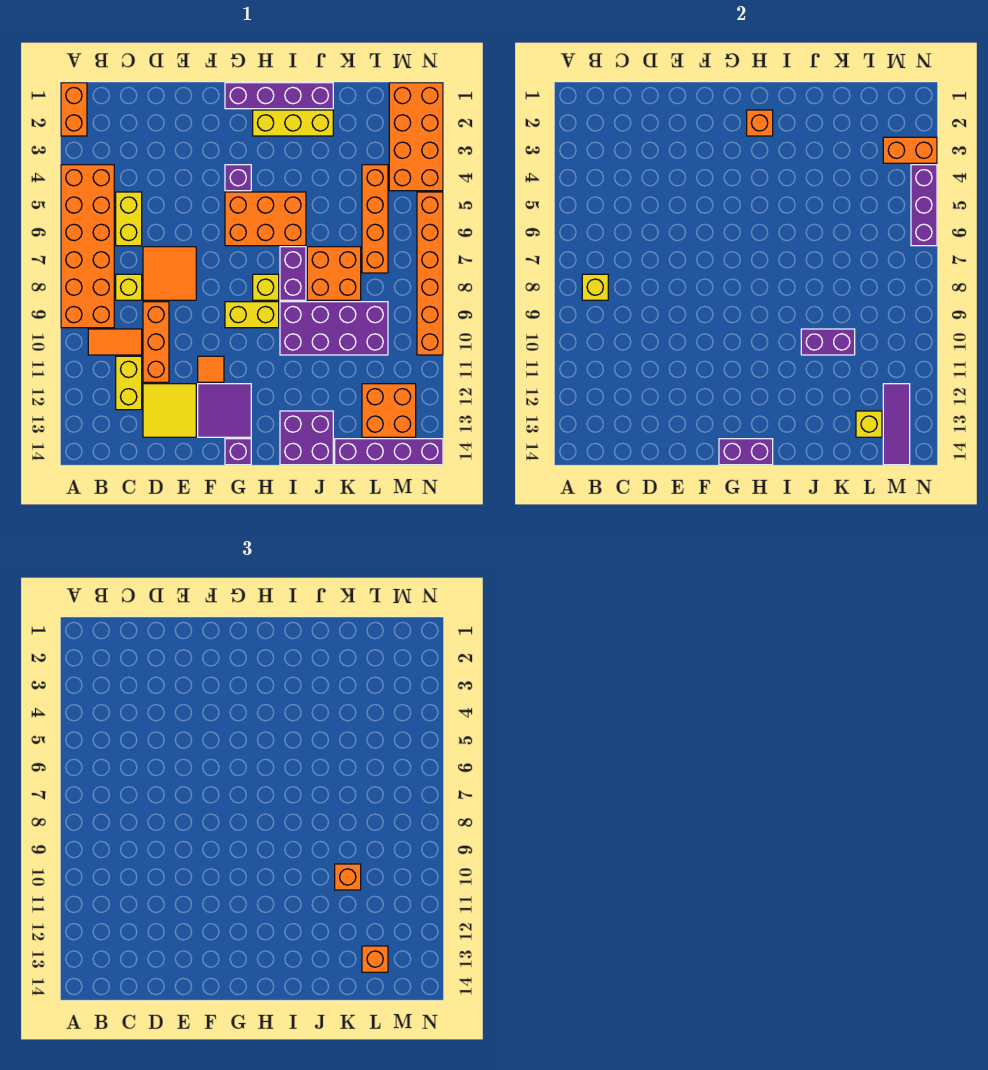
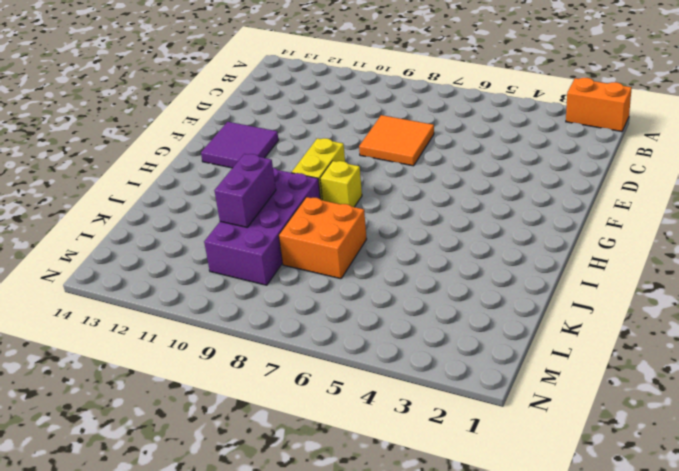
none -> orange 2x6 brick [61,165,114,328]
none -> orange 1x2 tile [88,329,142,355]
none -> yellow 1x2 brick [116,192,142,246]
none -> yellow 1x1 brick [116,274,142,300]

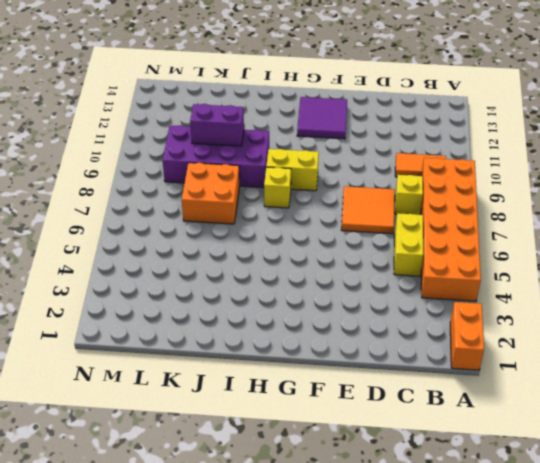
none -> yellow 1x2 brick [116,356,142,410]
none -> orange 1x3 brick [143,302,169,382]
none -> yellow 2x2 tile [143,384,196,437]
none -> orange 1x1 tile [198,356,224,382]

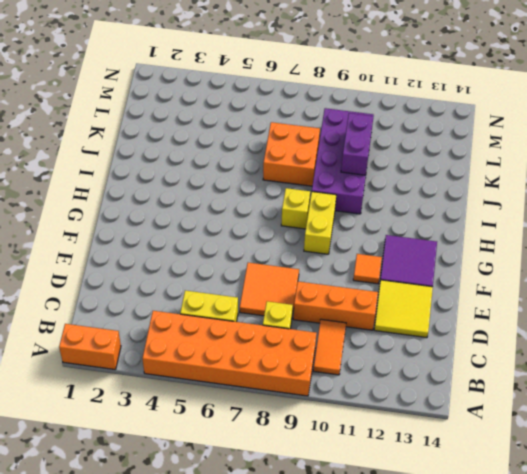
none -> yellow 1x2 brick [116,356,142,410]
none -> purple 1x4 brick [225,83,333,109]
none -> purple 1x1 brick [225,165,251,191]
none -> orange 2x3 brick [225,192,306,246]

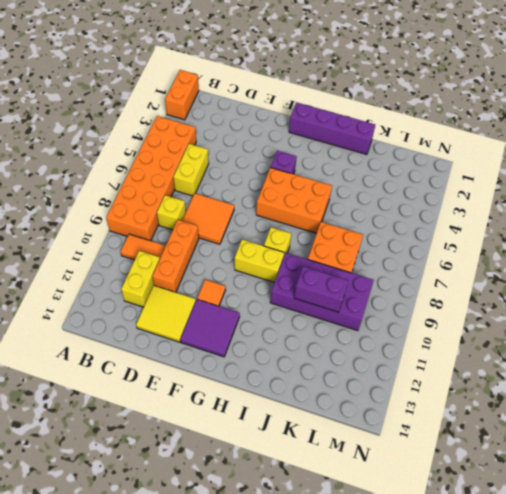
none -> purple 1x1 brick [225,439,251,465]
none -> yellow 1x3 brick [253,110,333,136]
none -> purple 1x2 brick [280,247,306,300]
none -> purple 2x2 brick [280,411,333,465]

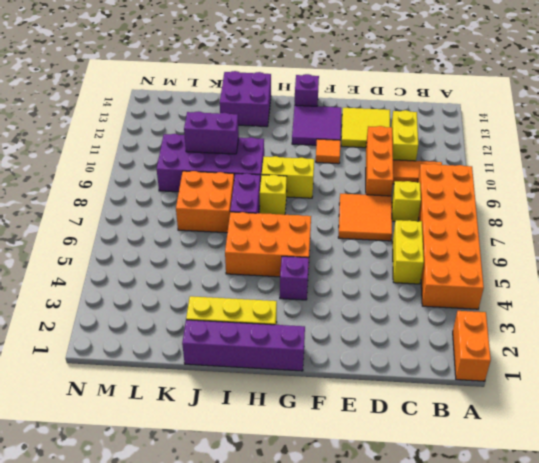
none -> purple 1x4 brick [335,439,443,465]
none -> orange 1x4 brick [362,165,388,273]
none -> orange 2x2 brick [362,384,416,437]
none -> orange 2x4 brick [389,83,443,191]

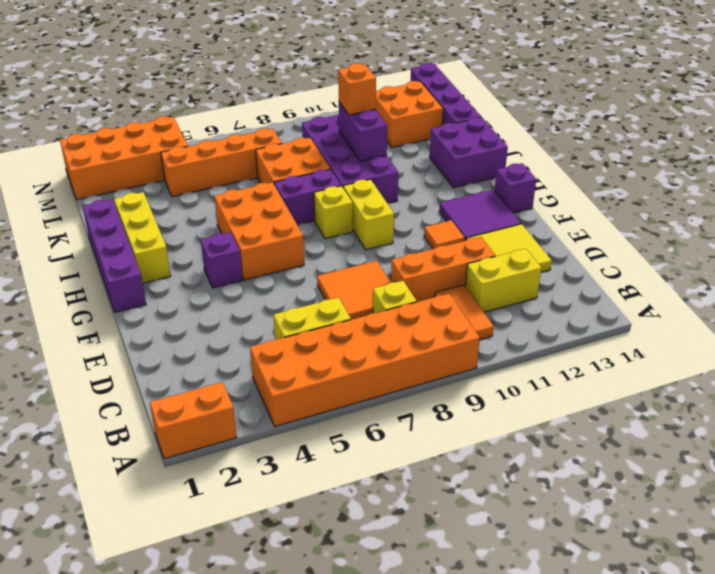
none -> orange 1x6 brick [417,192,443,355]
none -> yellow 1x1 brick [582,274,608,300]
none -> purple 1x2 brick [719,439,773,465]
none -> orange 1x1 brick [747,110,773,136]

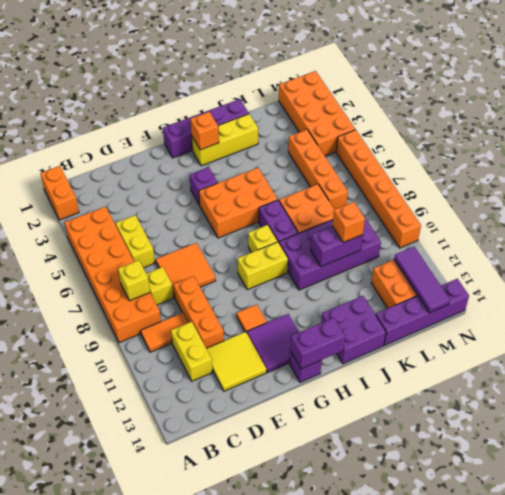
none -> yellow 1x1 brick [856,411,882,437]
none -> orange 1x2 brick [883,137,937,163]
none -> purple 1x3 brick [911,165,937,246]
none -> orange 1x1 brick [362,946,388,972]

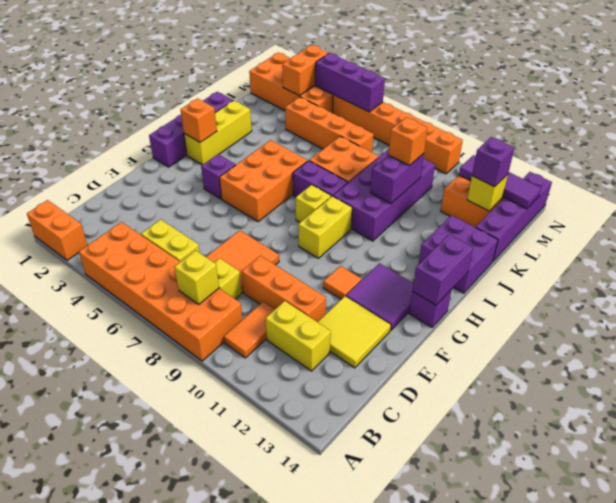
purple 1x1 brick [472,137,514,187] -> orange 1x1 brick [362,946,388,972]

